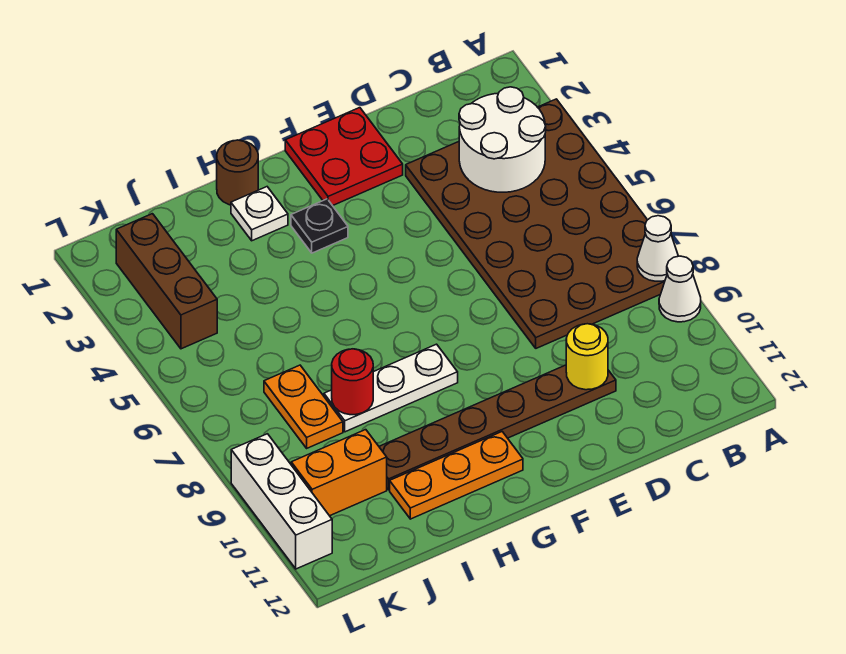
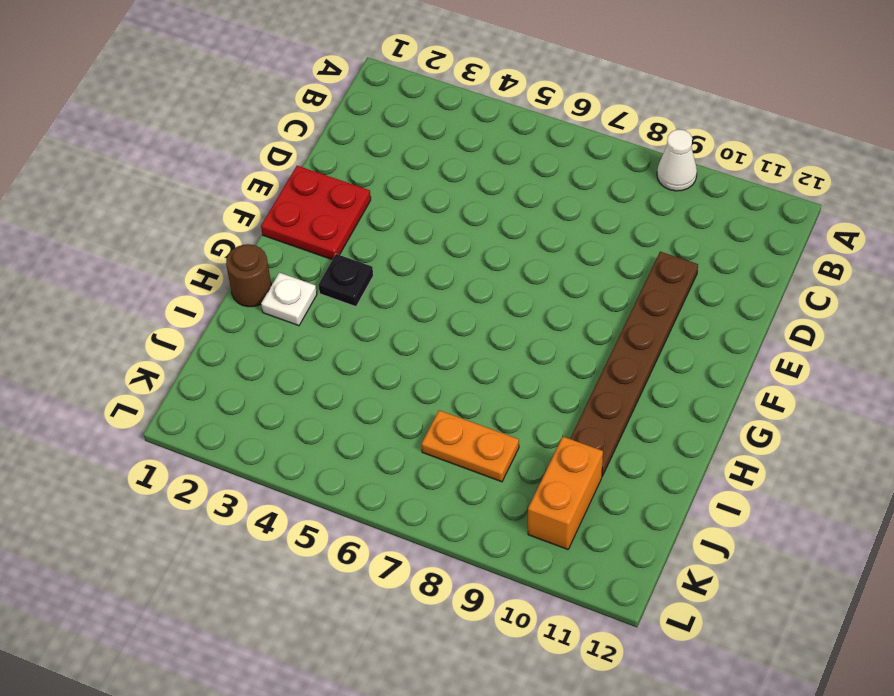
none -> brown 4x6 plate [406,99,665,348]
none -> white 1x3 plate [324,344,458,432]
none -> orange 1x3 plate [390,432,523,519]

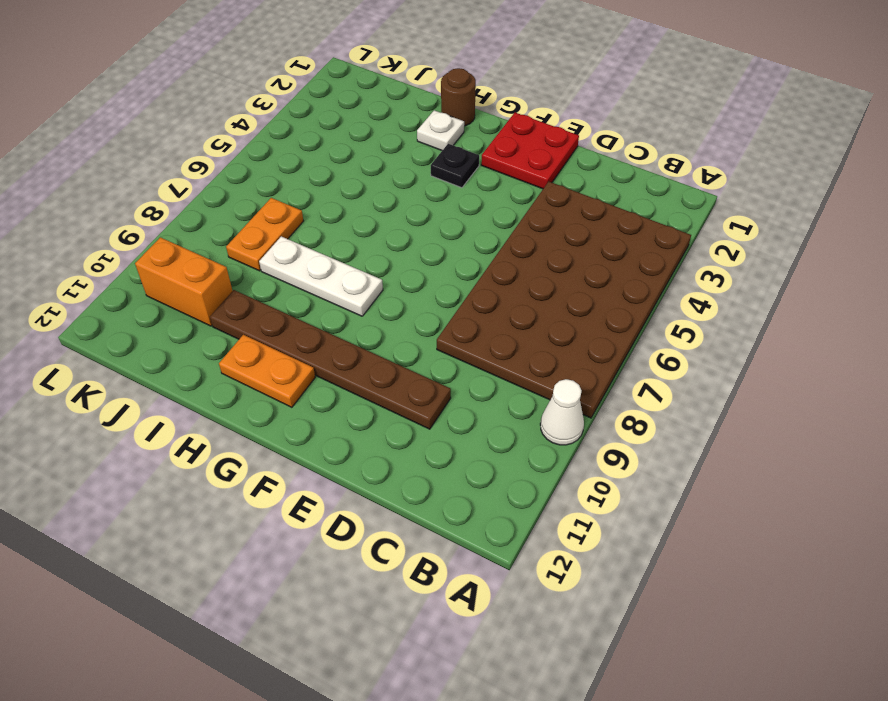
orange 1x2 plate [219,335,315,407] -> orange 1x3 plate [390,432,523,519]
none -> brown 1x3 brick [116,214,217,349]
none -> white 1x3 brick [231,434,332,569]
none -> white 1x1 cone [637,216,678,281]

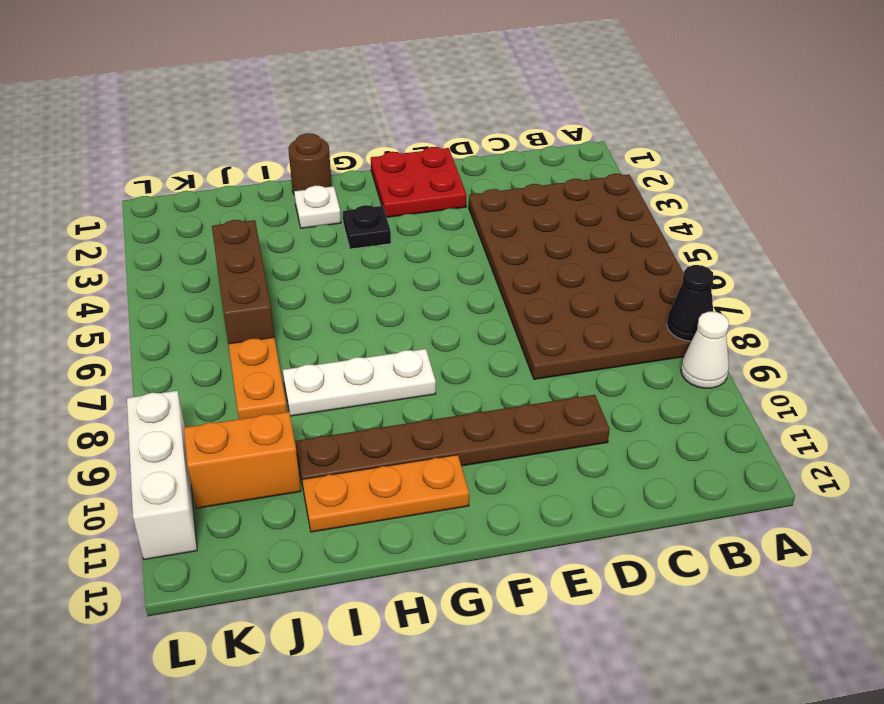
black 1x1 cone [667,265,714,341] -> white 1x1 cone [637,216,678,281]
brown 1x3 brick [212,220,274,344] -> brown 1x3 brick moved to [116,214,217,349]
none -> white 2x2 round brick [459,87,546,192]
none -> yellow 1x1 round brick [566,324,608,390]
none -> red 1x1 round brick [332,349,373,415]

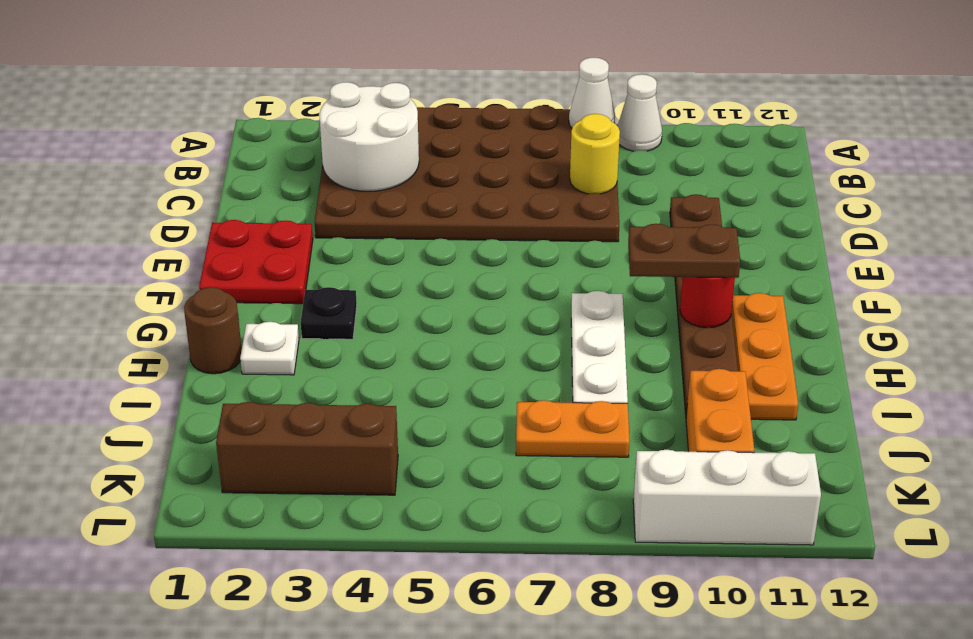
yellow 1x1 round brick [570,114,620,194] -> yellow 1x1 round brick moved to [566,324,608,390]
brown 1x2 plate [628,224,740,278] -> none
red 1x1 round brick [680,277,735,328] -> red 1x1 round brick moved to [332,349,373,415]

